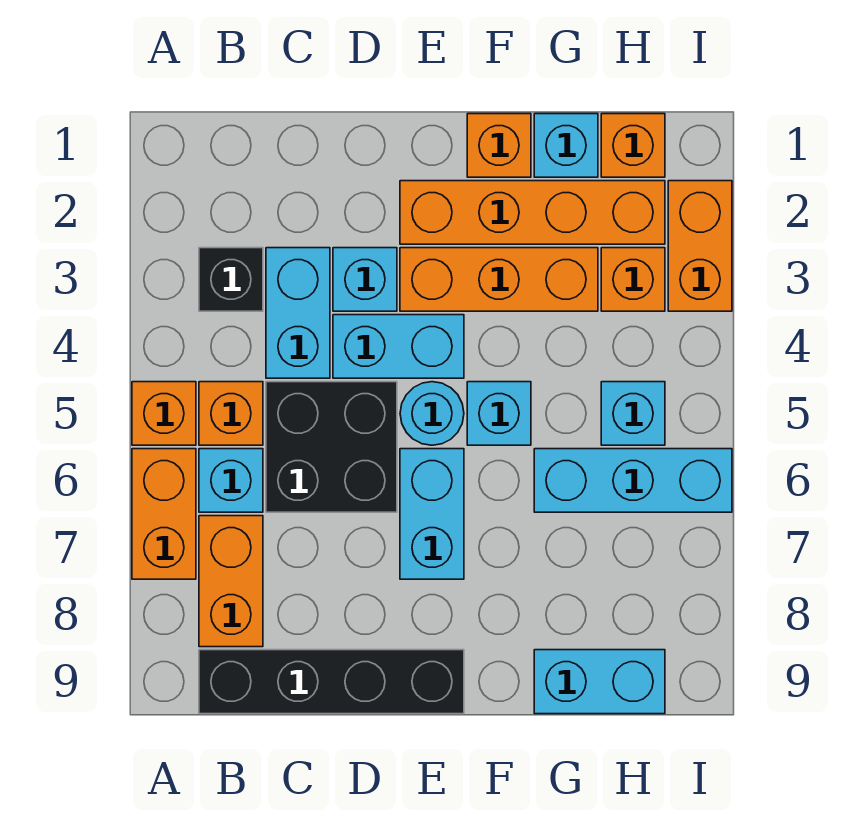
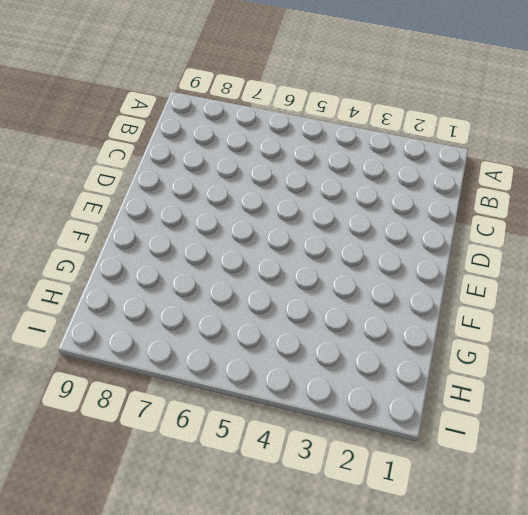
none -> orange 1x1 brick [132,382,196,445]
none -> orange 1x2 brick [132,449,196,579]
none -> black 1x1 brick [199,248,263,311]

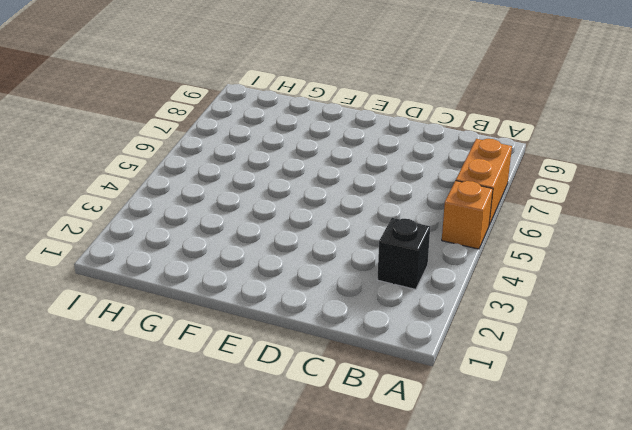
none -> orange 1x1 brick [199,382,263,445]
none -> cyan 1x1 brick [199,449,263,512]
none -> orange 1x2 brick [199,516,263,647]

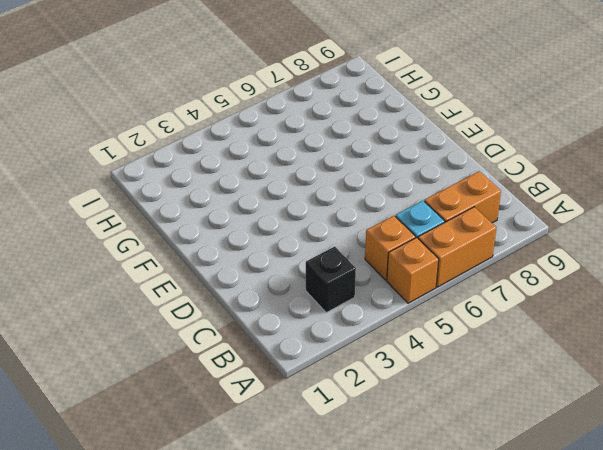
none -> black 1x4 brick [199,650,464,714]
none -> cyan 1x2 brick [266,248,330,378]
none -> black 2x2 brick [266,382,397,512]

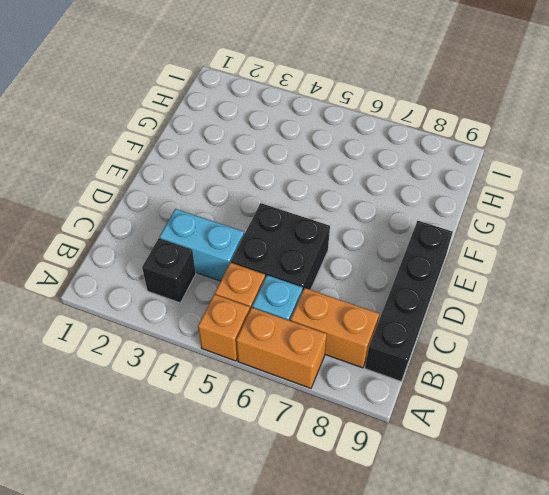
none -> cyan 1x1 brick [333,248,397,311]
none -> cyan 1x2 brick [333,315,464,378]
none -> orange 1x4 brick [400,181,665,244]

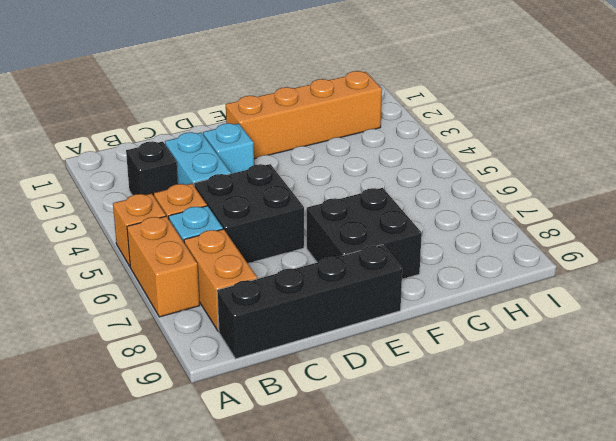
black 2x2 brick [307,188,422,279] -> cyan 1x2 brick [400,449,464,579]
none -> cyan 1x2 brick [333,315,464,378]
none -> orange 1x3 brick [400,248,598,311]
none -> cyan 1x1 round brick [400,382,464,445]

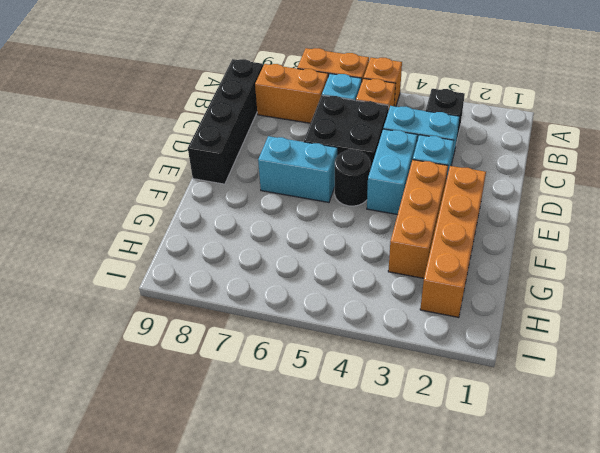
black 1x1 round brick [335,149,370,206] -> cyan 1x1 round brick [400,382,464,445]
none -> orange 1x1 brick [467,114,531,177]
none -> cyan 1x1 brick [467,382,531,445]
none -> cyan 1x1 brick [534,114,598,177]

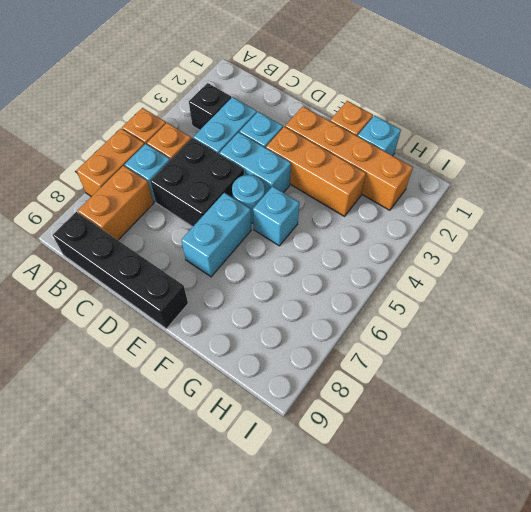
none -> cyan 1x3 brick [534,449,732,512]
none -> cyan 1x2 brick [534,650,665,714]
none -> orange 1x1 brick [601,114,665,177]

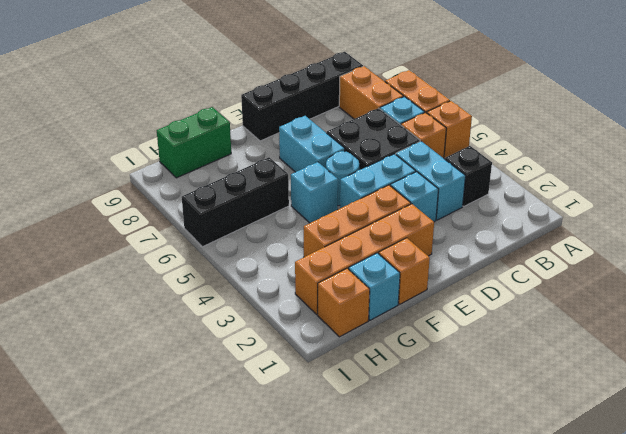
black 1x3 brick [182,157,289,247] -> cyan 1x3 brick [534,449,732,512]
green 1x2 brick [157,107,231,178] -> cyan 1x2 brick [534,650,665,714]
none -> orange 1x1 brick [601,248,665,311]
none -> cyan 1x1 brick [601,382,665,445]
none -> orange 1x2 brick [668,181,732,311]

